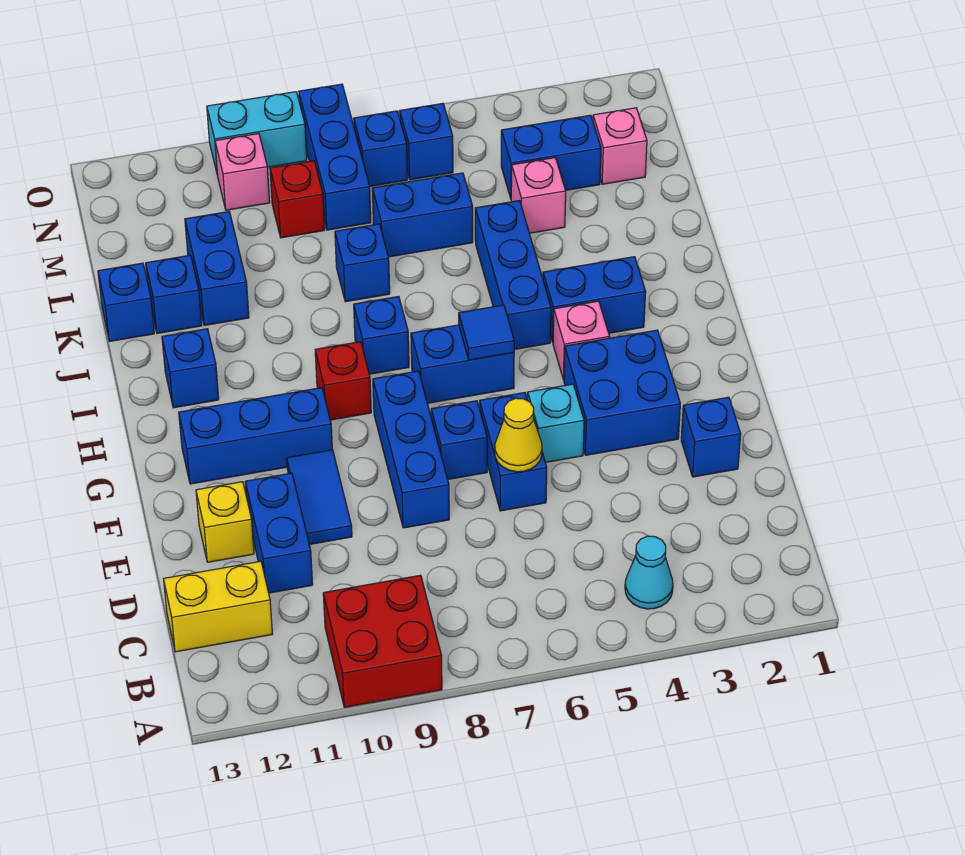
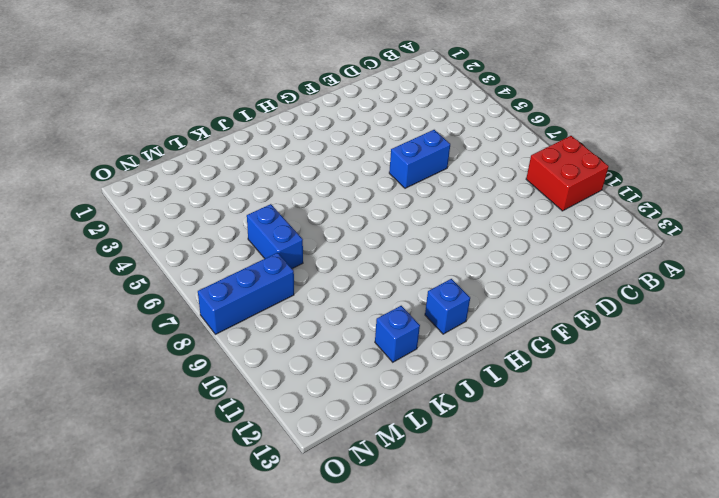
none -> cyan 1x1 cone [625,536,673,609]
none -> yellow 1x2 brick [164,561,272,652]
none -> blue 1x2 brick [245,473,313,593]
none -> blue 1x1 brick [681,397,741,477]

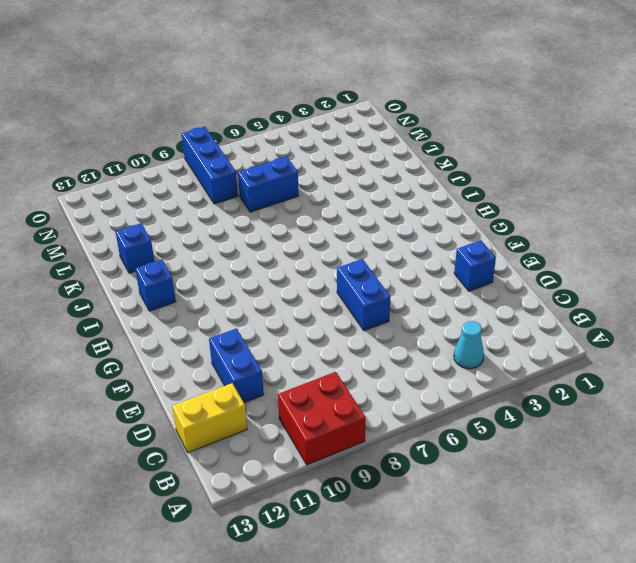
none -> blue 1x3 brick [373,371,449,528]
none -> blue 1x2 tile [287,450,352,545]
none -> yellow 1x1 brick [196,482,254,562]
none -> blue 2x2 brick [564,330,680,455]

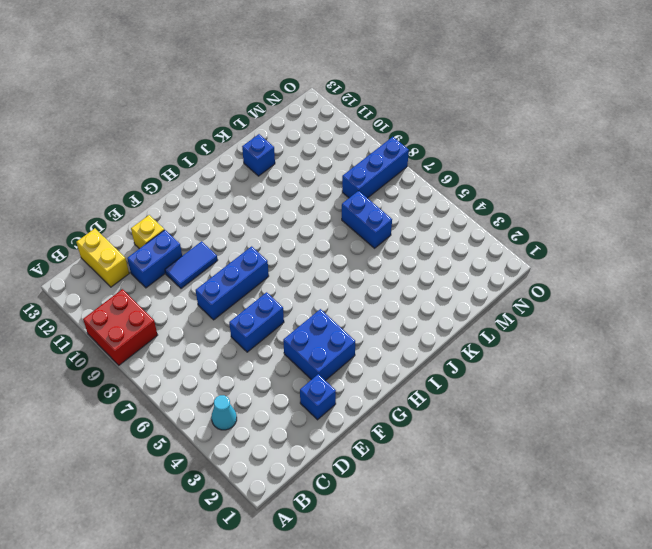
none -> cyan 1x1 brick [528,384,584,462]
none -> blue 1x1 brick [431,401,487,479]
none -> blue 1x3 brick [179,388,332,484]
none -> pink 1x1 brick [553,301,610,380]

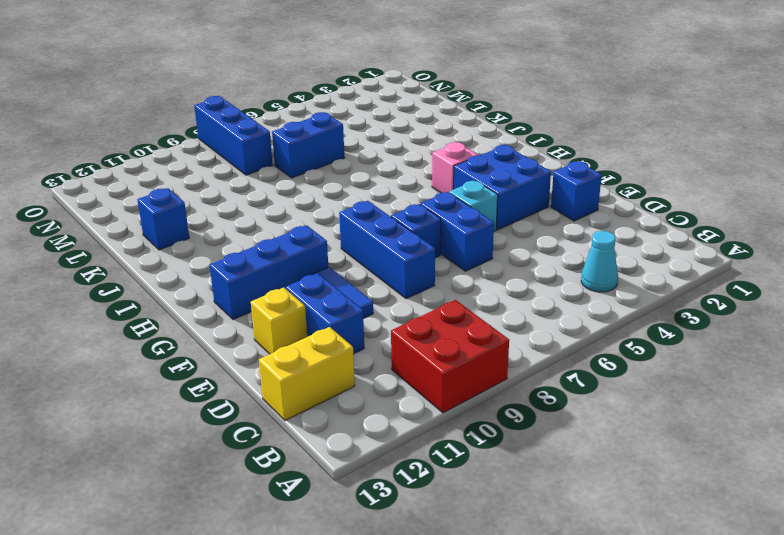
none -> blue 1x2 brick [411,325,514,403]
none -> red 1x1 brick [315,342,371,420]
none -> blue 1x2 brick [543,257,646,342]
none -> blue 1x3 brick [475,201,551,349]

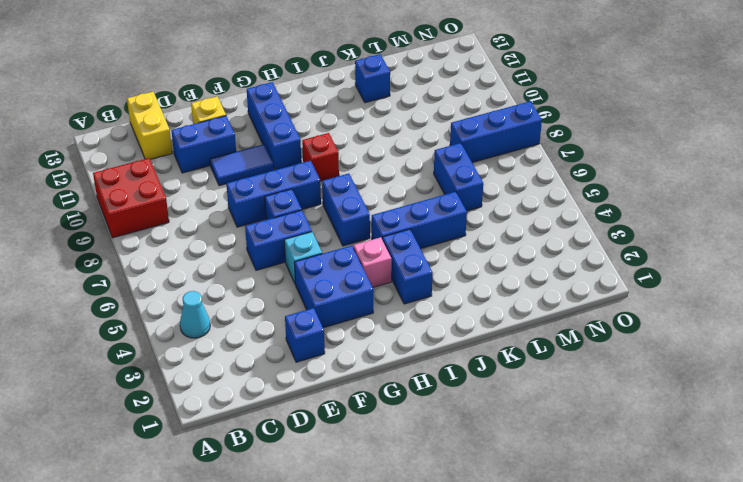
none -> blue 1x1 brick [354,296,409,374]
none -> blue 1x1 brick [162,329,219,408]
none -> blue 1x1 brick [335,224,390,302]
none -> blue 1x2 brick [185,212,249,326]

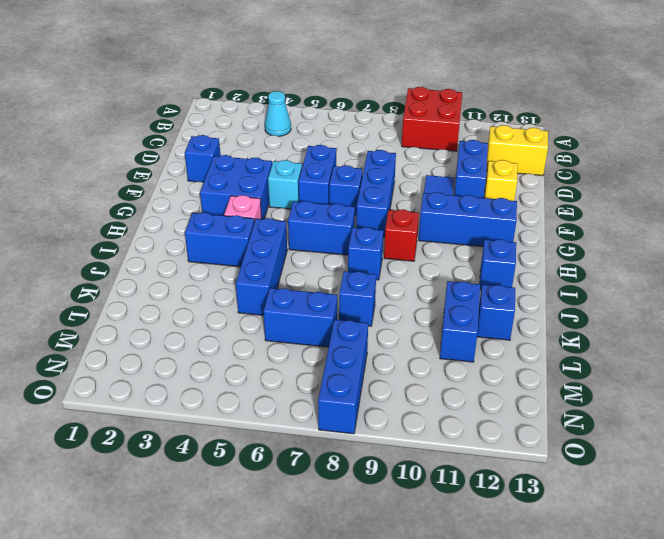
none -> blue 1x1 brick [98,263,154,341]
none -> pink 1x1 brick [511,158,566,233]
none -> pink 1x1 brick [593,108,647,184]
none -> blue 1x2 brick [501,115,601,198]

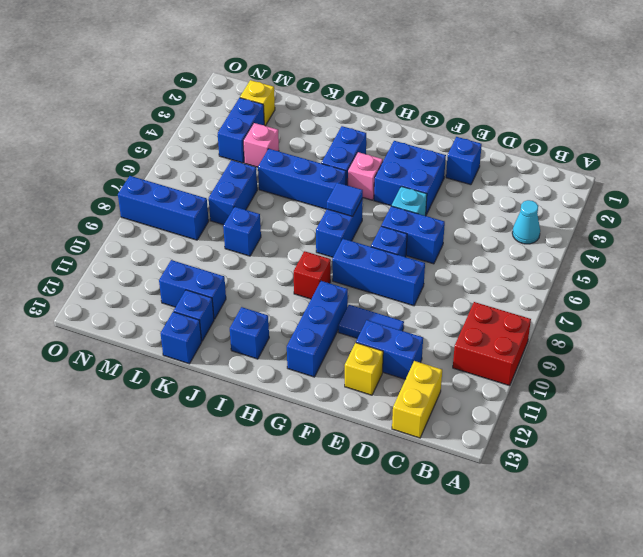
yellow 1x1 brick [240,80,275,126] -> pink 1x1 brick [593,108,647,184]
none -> blue 1x1 brick [354,296,409,374]
none -> red 1x1 brick [270,161,325,238]
none -> blue 1x1 brick [400,103,453,180]
none -> blue 1x1 brick [354,111,407,186]

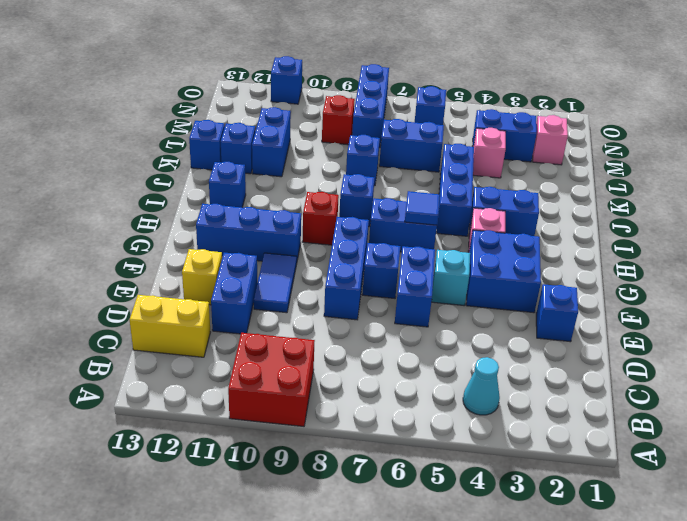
blue 1x1 brick [271,56,302,104] -> blue 1x1 brick moved to [354,111,407,186]
none -> pink 1x1 brick [215,134,270,210]
none -> cyan 1x2 brick [207,92,307,175]
none -> yellow 1x1 cone [495,398,542,472]

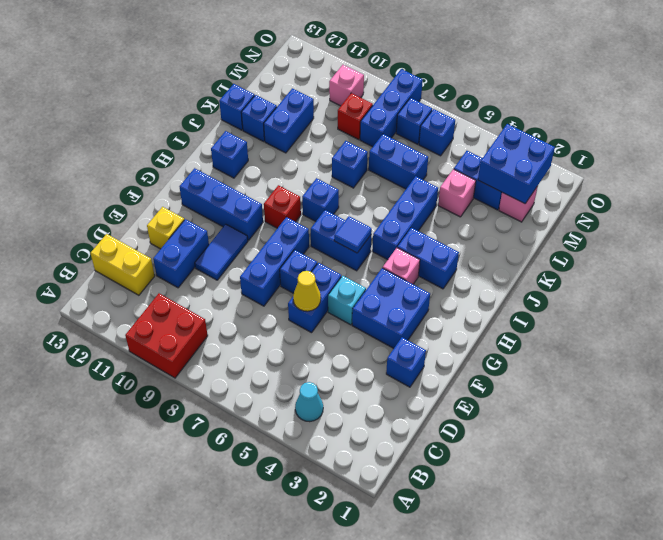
blue 2x2 brick [478,124,555,204] -> none
none -> cyan 1x2 brick [207,92,307,175]

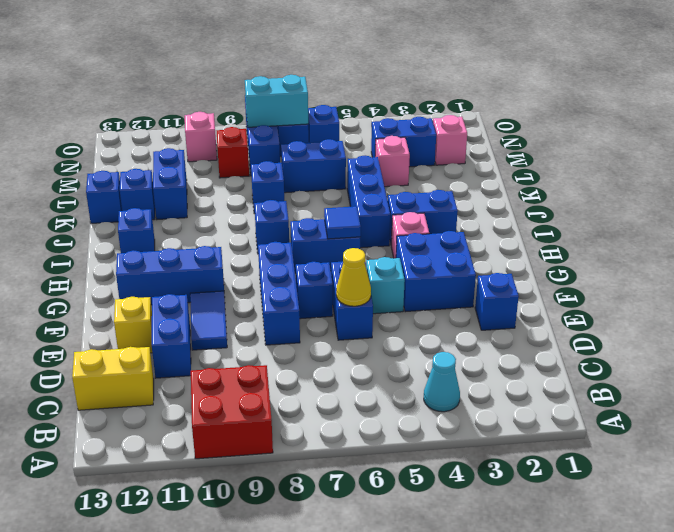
cyan 1x2 brick [245,75,308,127] -> cyan 1x2 brick moved to [207,92,307,175]
none -> red 1x1 brick [315,342,371,420]

